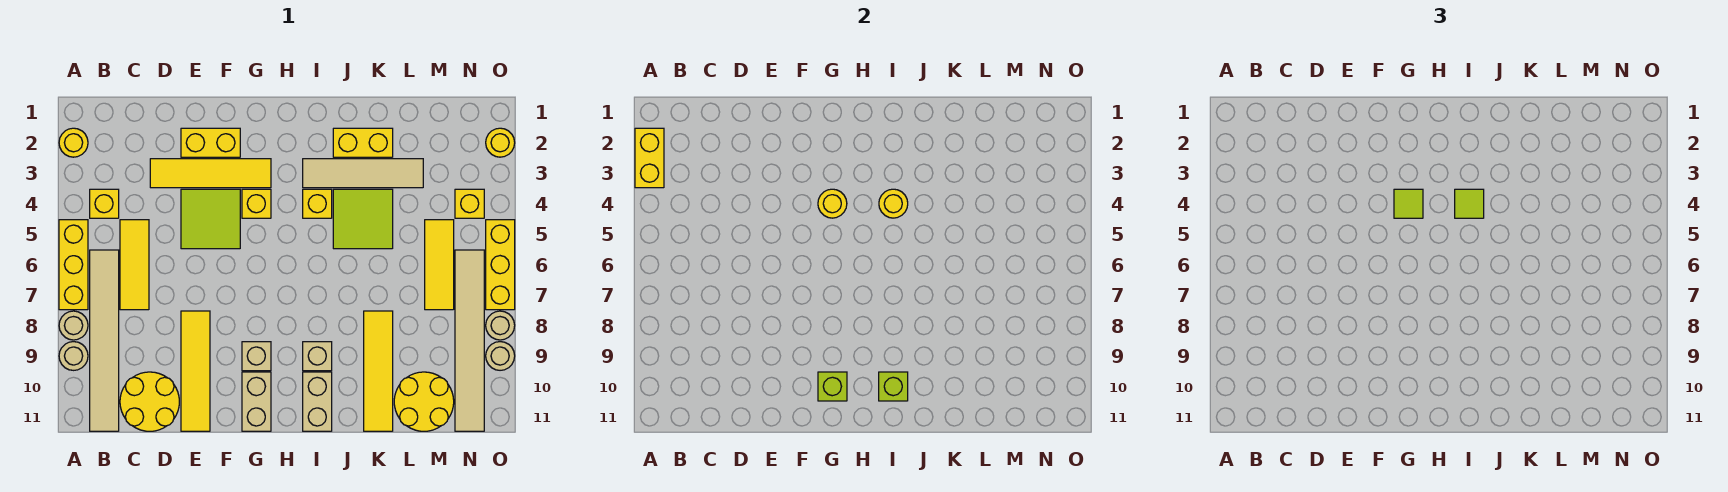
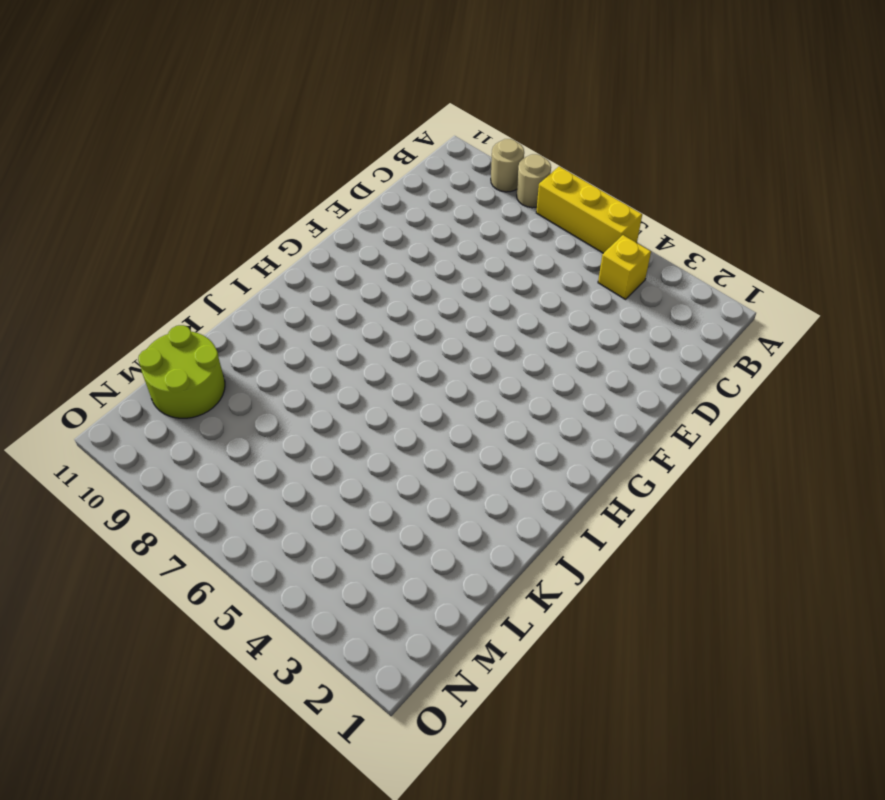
lime 2x2 round brick [138,325,225,418] -> yellow 2x2 round brick [394,372,454,431]
none -> yellow 1x1 round brick [59,128,88,157]
none -> tan 1x6 tile [90,250,119,431]
none -> yellow 1x3 tile [120,220,149,310]
none -> yellow 2x2 round brick [120,372,179,431]

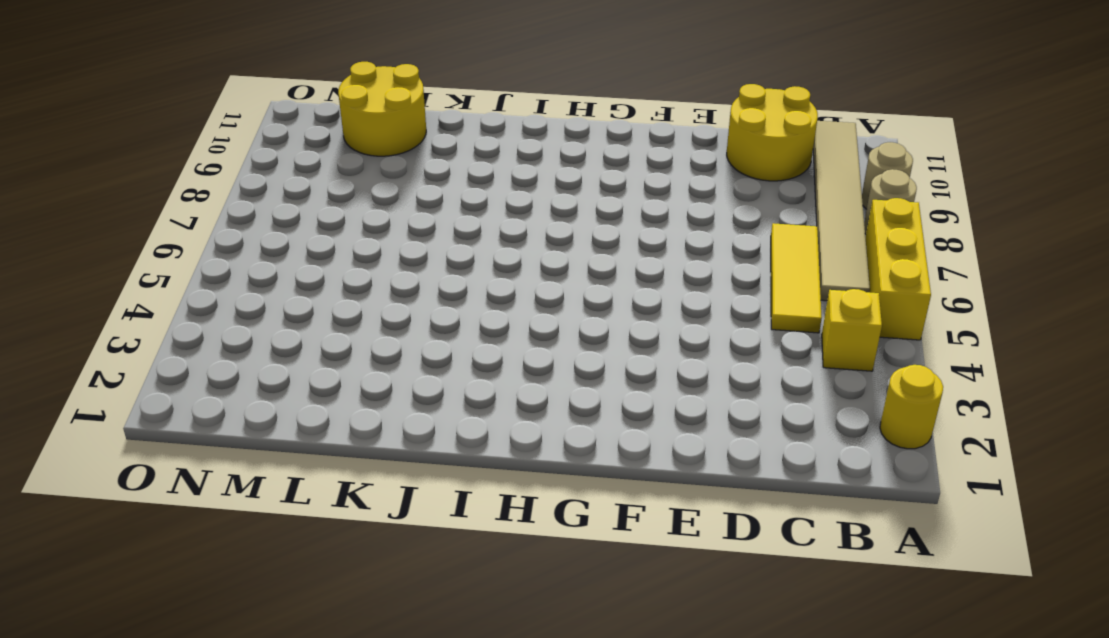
none -> yellow 1x4 tile [150,159,271,188]
none -> yellow 1x2 brick [181,128,240,157]
none -> lime 2x2 tile [181,189,240,249]
none -> yellow 1x4 tile [181,311,210,431]

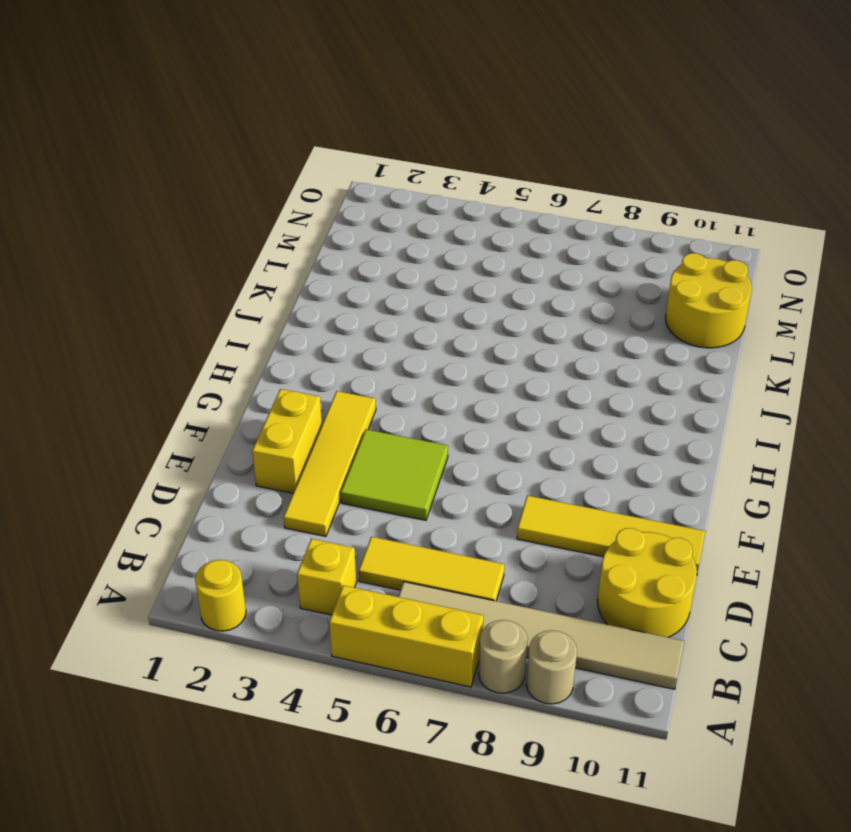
none -> yellow 1x1 brick [242,189,271,218]
none -> tan 1x1 brick [242,342,271,371]
none -> tan 1x2 brick [242,372,271,431]
none -> tan 1x4 tile [303,159,423,188]

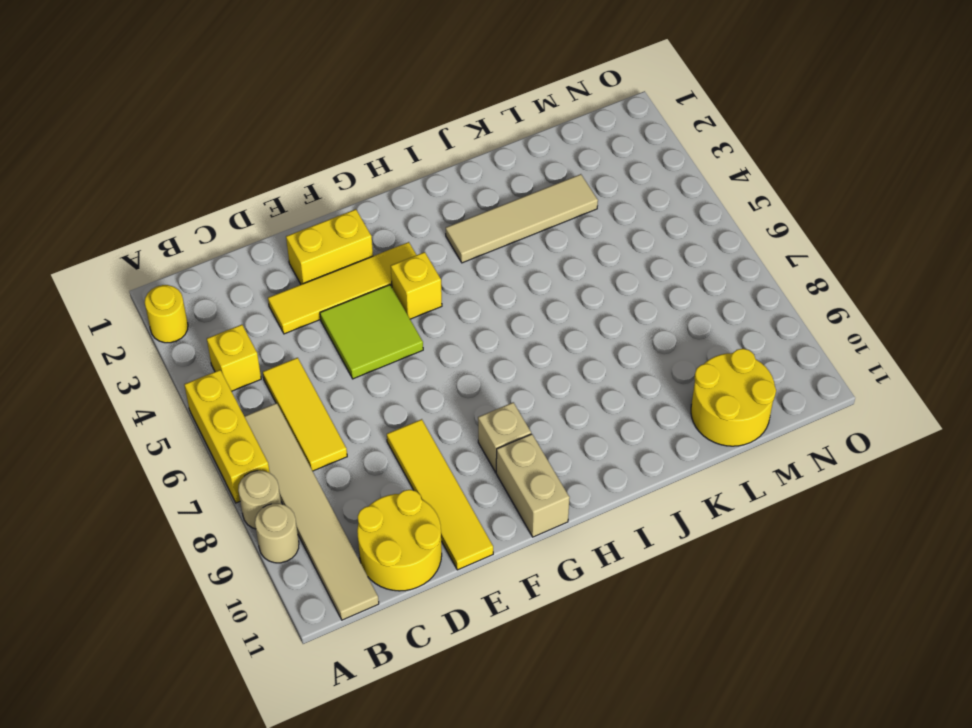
none -> yellow 1x1 brick [303,189,332,218]
none -> tan 1x1 brick [303,342,332,371]
none -> tan 1x2 brick [303,372,332,431]
none -> yellow 1x2 brick [333,128,393,157]

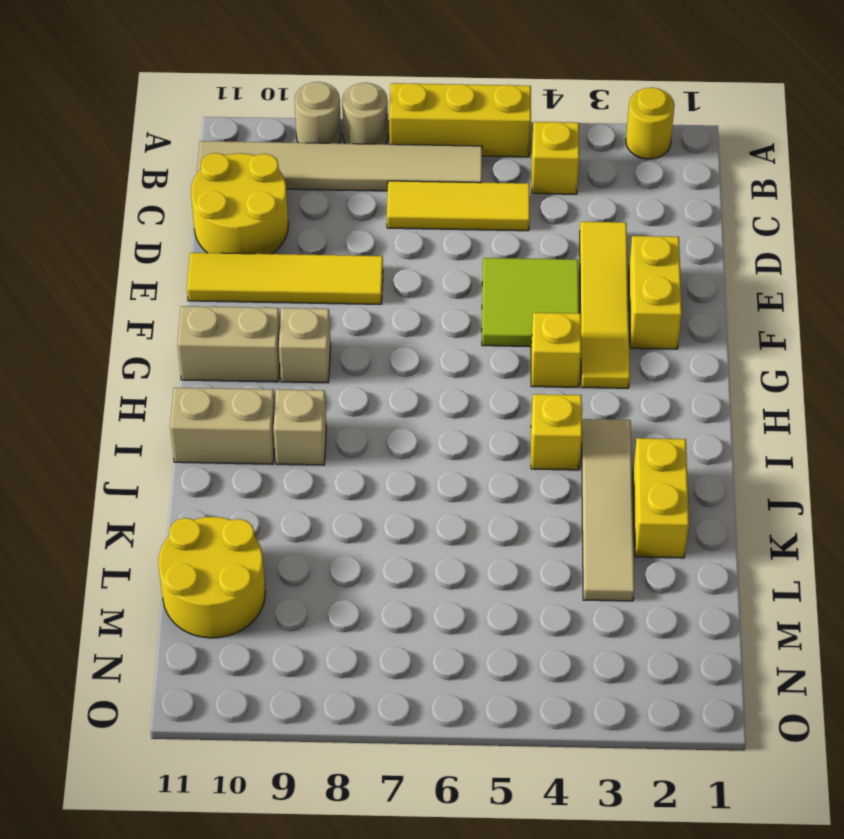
none -> lime 2x2 tile [333,189,393,249]
none -> yellow 1x4 tile [364,311,393,431]
none -> yellow 1x3 tile [425,220,454,310]
none -> yellow 1x1 brick [455,189,484,218]

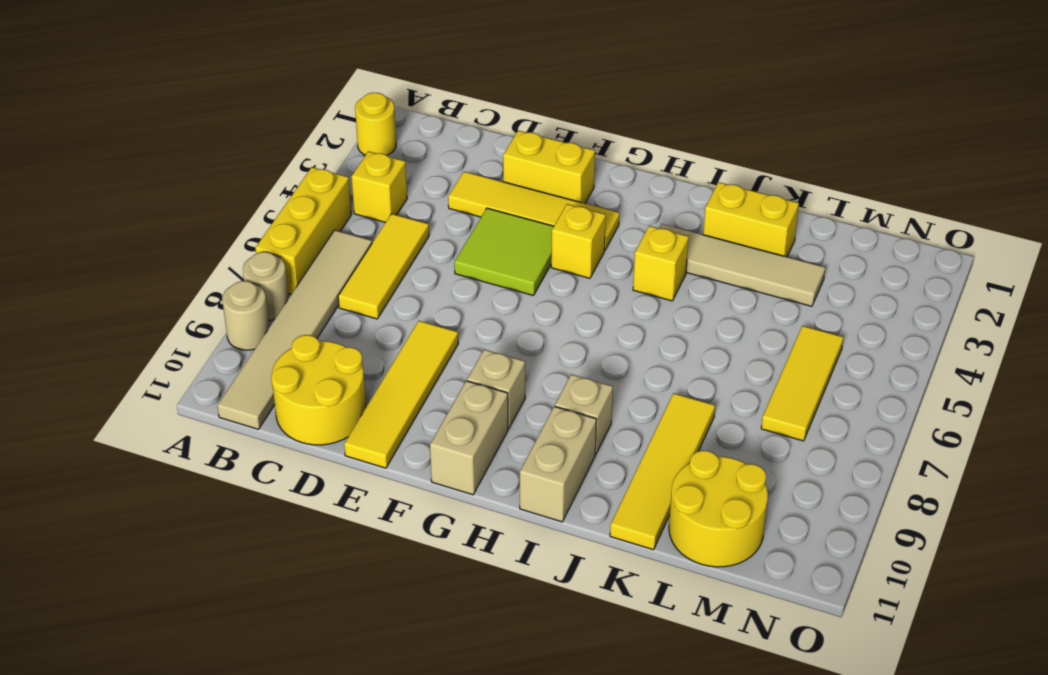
none -> lime 2x2 tile [333,189,393,249]
none -> yellow 1x1 brick [455,189,484,218]
none -> tan 1x6 tile [455,250,484,431]
none -> yellow 1x1 round brick [486,128,515,157]

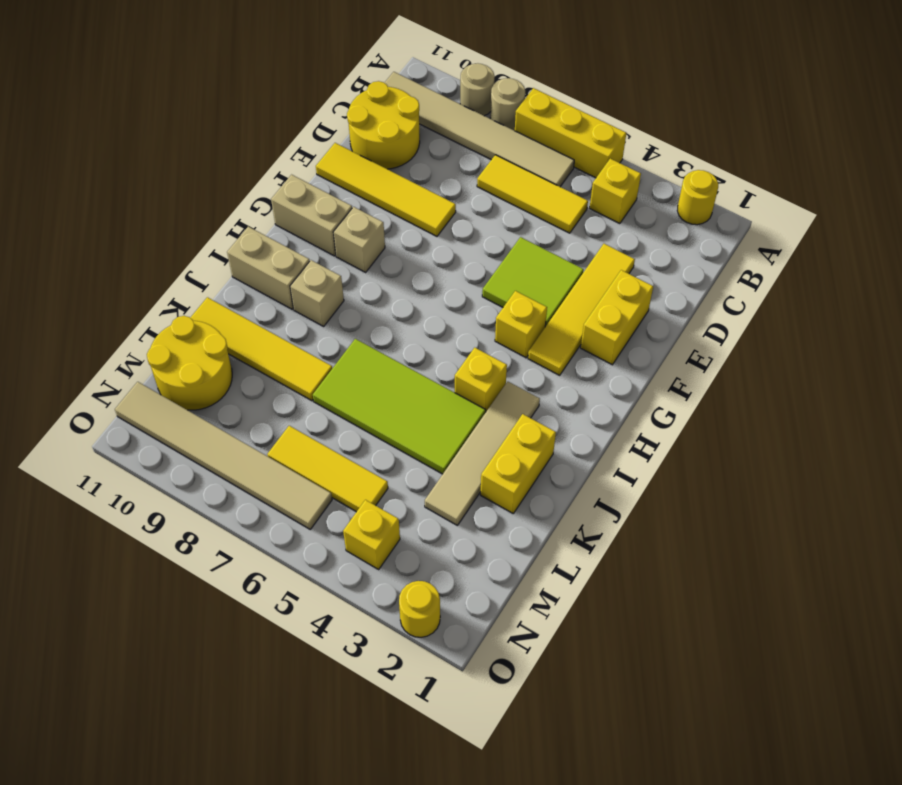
lime 2x4 tile [313,339,486,474] -> lime 2x2 tile [333,189,393,249]
none -> yellow 1x3 brick [486,220,515,310]
none -> tan 1x1 round brick [486,311,515,340]
none -> tan 1x1 round brick [486,342,515,370]
none -> yellow 1x2 brick [635,128,664,188]

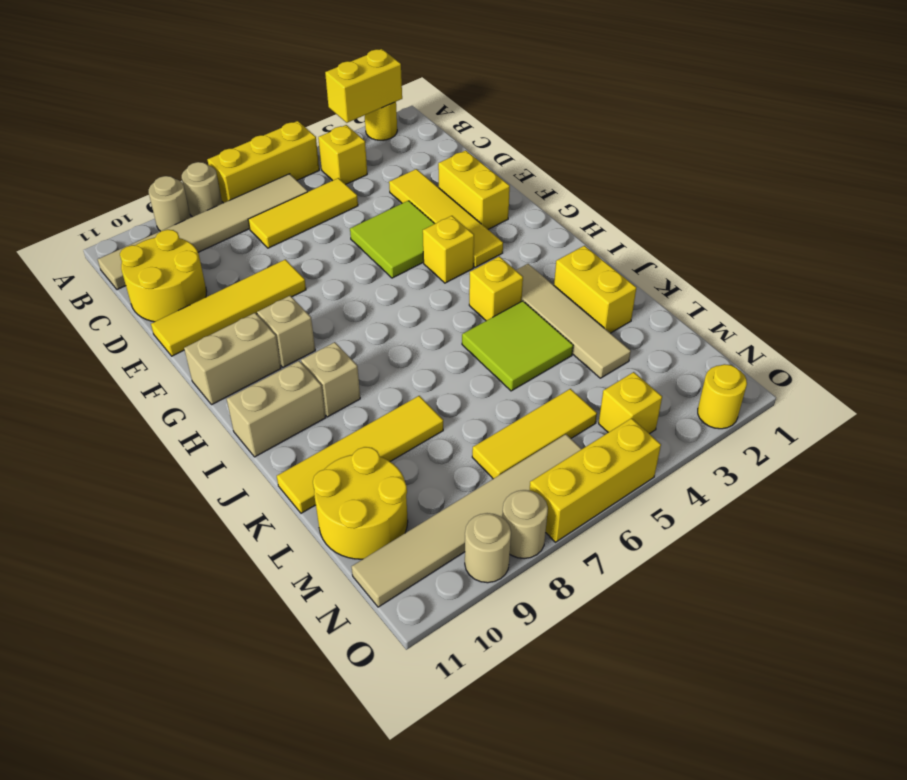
none -> yellow 1x1 round brick [818,189,847,218]
none -> lime 1x1 brick [818,372,847,401]
none -> yellow 1x1 round brick [879,189,908,218]
none -> lime 1x1 brick [879,372,908,401]

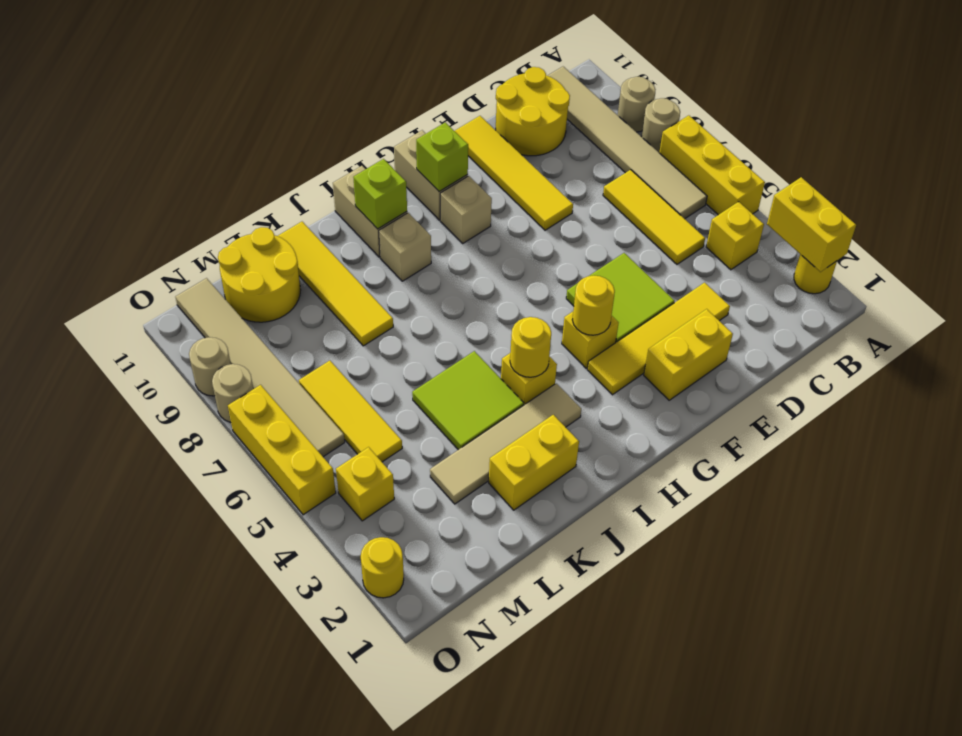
none -> lime 1x1 tile [1394,189,1423,218]
none -> lime 1x1 tile [1455,189,1484,218]

